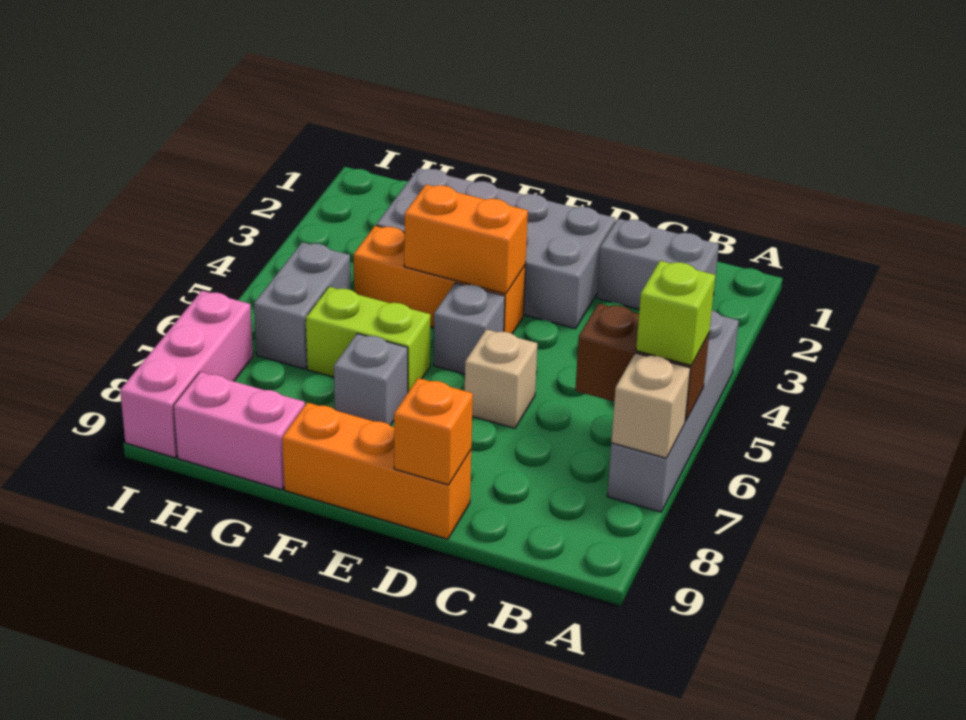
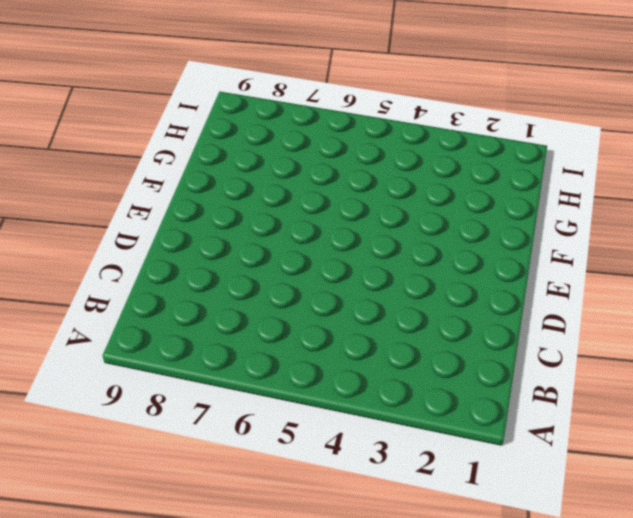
none -> grey 1x4 brick [607,310,739,512]
none -> grey 1x2 brick [597,219,719,309]
none -> grey 2x4 brick [376,168,615,329]

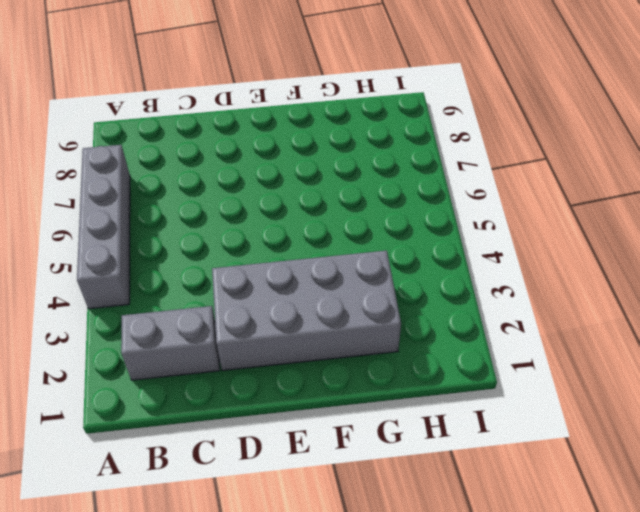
none -> tan 1x1 brick [465,329,537,428]
none -> orange 1x3 brick [282,402,471,539]
none -> orange 1x3 brick [354,225,525,334]

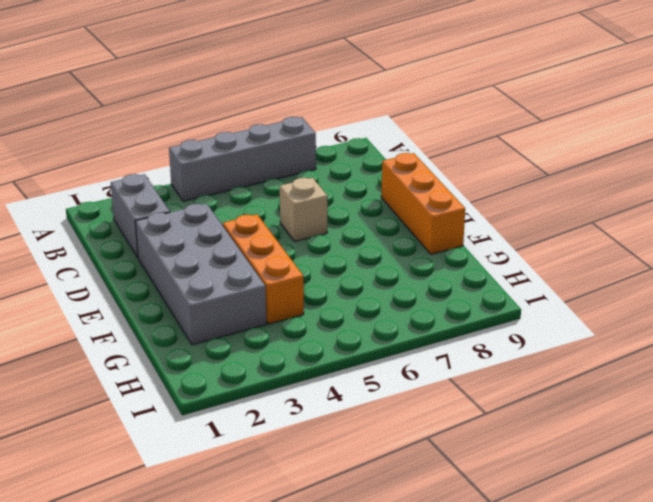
none -> grey 1x1 brick [434,283,505,374]
none -> lime 1x2 brick [306,287,431,392]
none -> grey 1x1 brick [334,333,408,425]

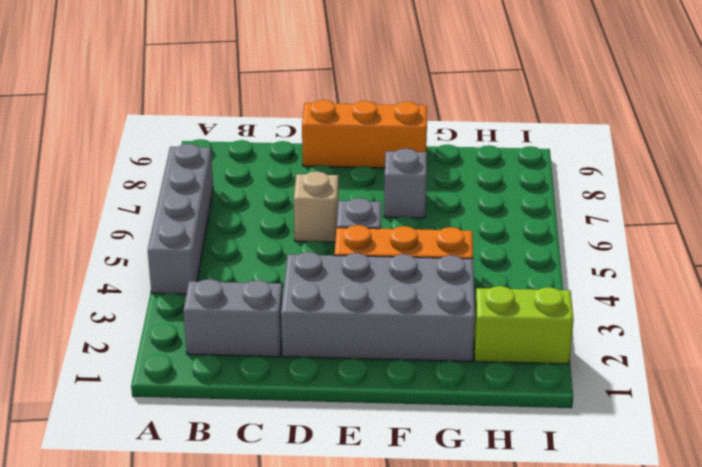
lime 1x2 brick [474,286,574,364] -> lime 1x2 brick moved to [306,287,431,392]
none -> pink 1x2 brick [173,372,305,490]
none -> grey 1x2 brick [254,242,351,369]
none -> pink 1x3 brick [120,291,253,458]

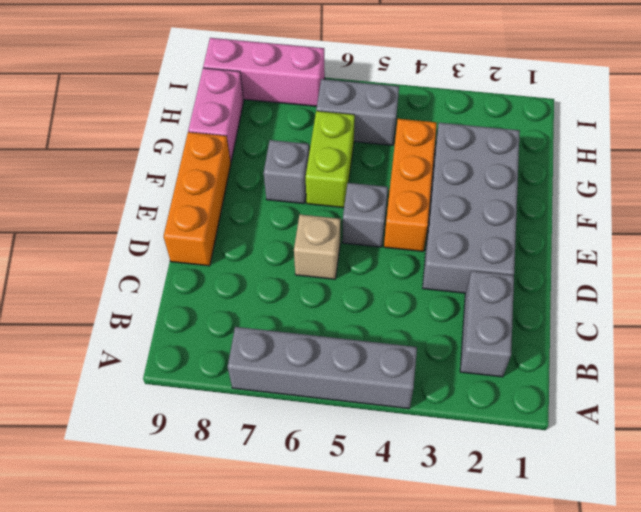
none -> brown 1x2 brick [575,303,709,421]
none -> tan 1x1 brick [611,353,690,458]
none -> orange 1x1 brick [394,378,473,485]

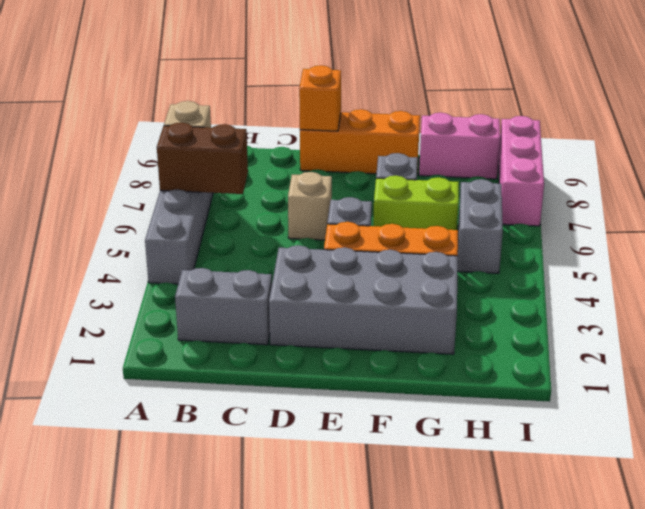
none -> orange 1x2 brick [404,185,528,294]
none -> lime 1x1 brick [636,261,715,365]

